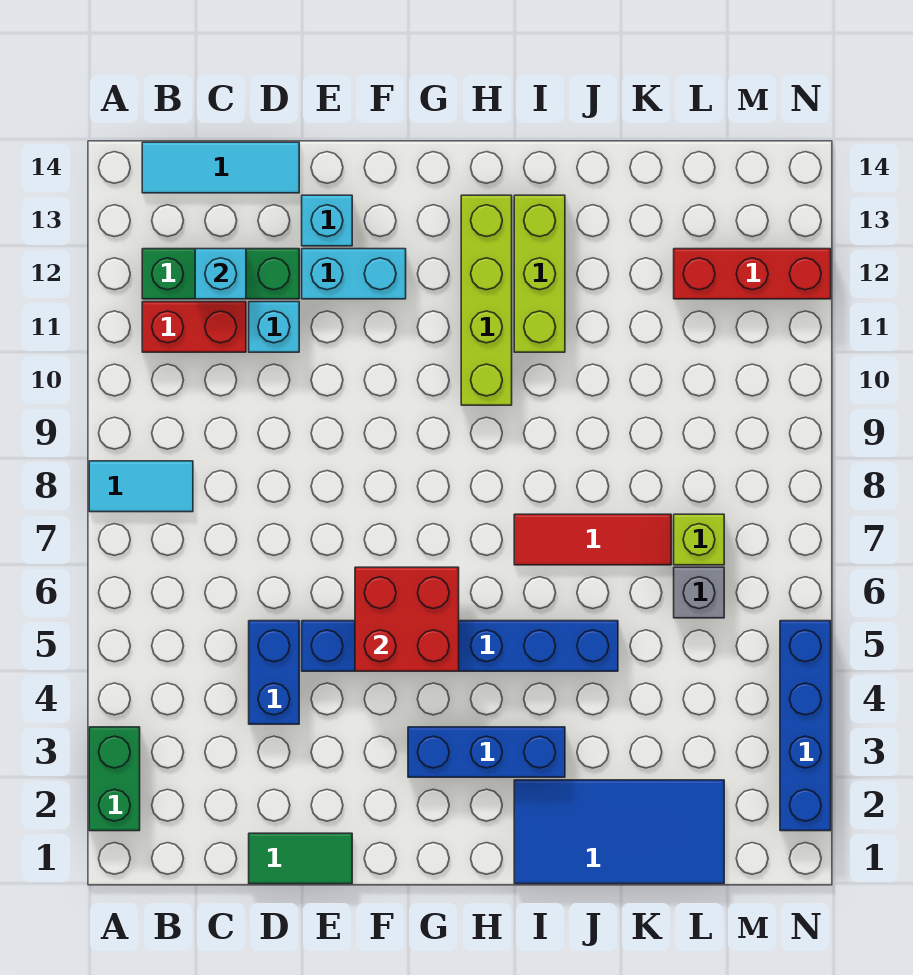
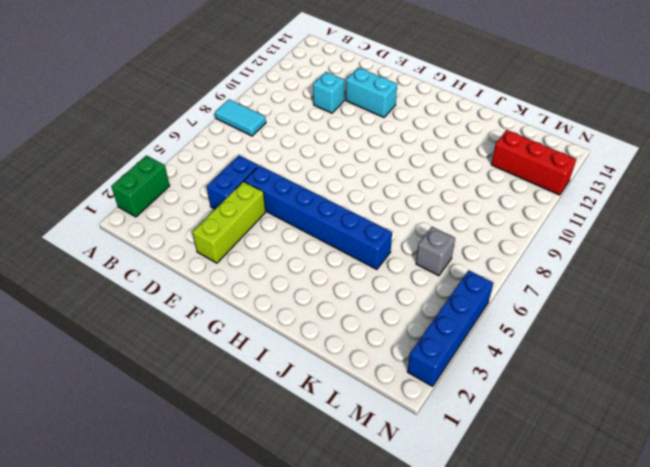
lime 1x3 brick [193,181,266,263] -> lime 1x3 brick moved to [514,195,565,352]
none -> red 1x2 brick [142,302,246,352]
none -> green 1x3 brick [142,249,299,299]
none -> cyan 1x3 tile [142,142,299,193]

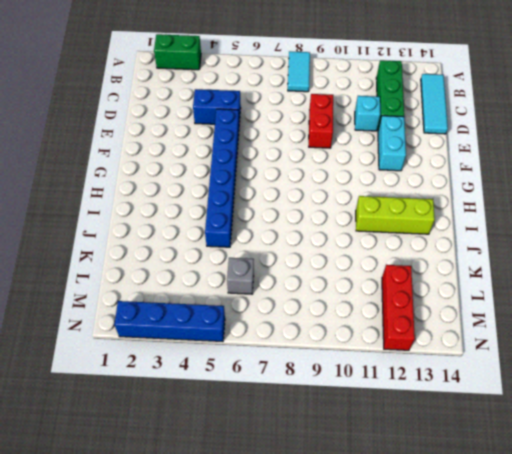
red 1x2 brick [309,94,333,148] -> red 1x2 brick moved to [142,302,246,352]
none -> green 1x2 tile [249,833,352,884]
none -> cyan 1x1 brick [302,195,352,246]
none -> blue 1x3 brick [408,727,565,777]

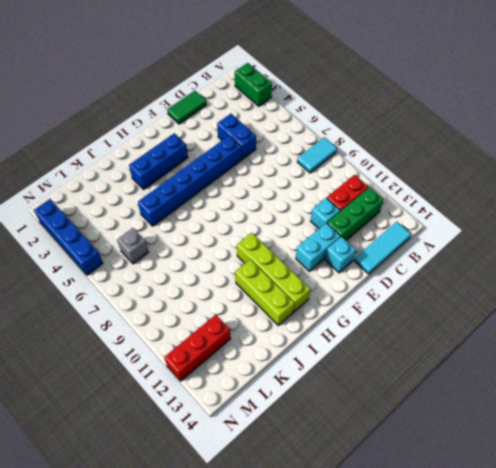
none -> blue 2x4 tile [514,780,724,884]
none -> red 1x3 tile [514,514,671,565]
none -> lime 1x1 brick [674,514,724,565]

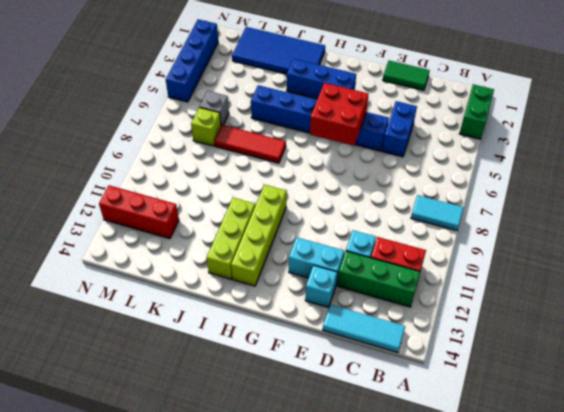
none -> cyan 1x1 brick [195,249,246,299]

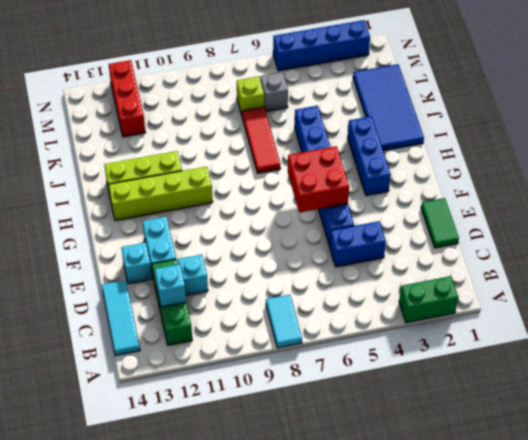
none -> red 1x2 brick [142,302,246,352]

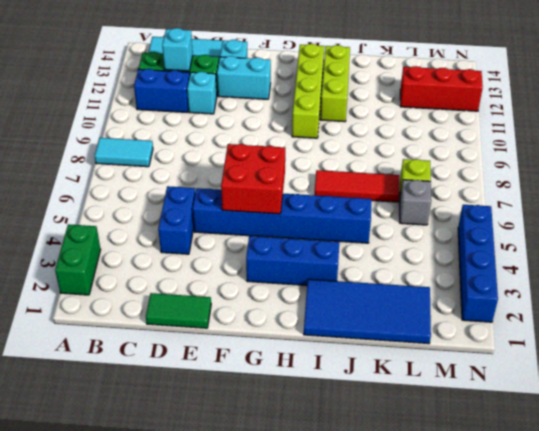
blue 1x2 brick [134,69,190,112] -> red 1x2 brick [142,302,246,352]

